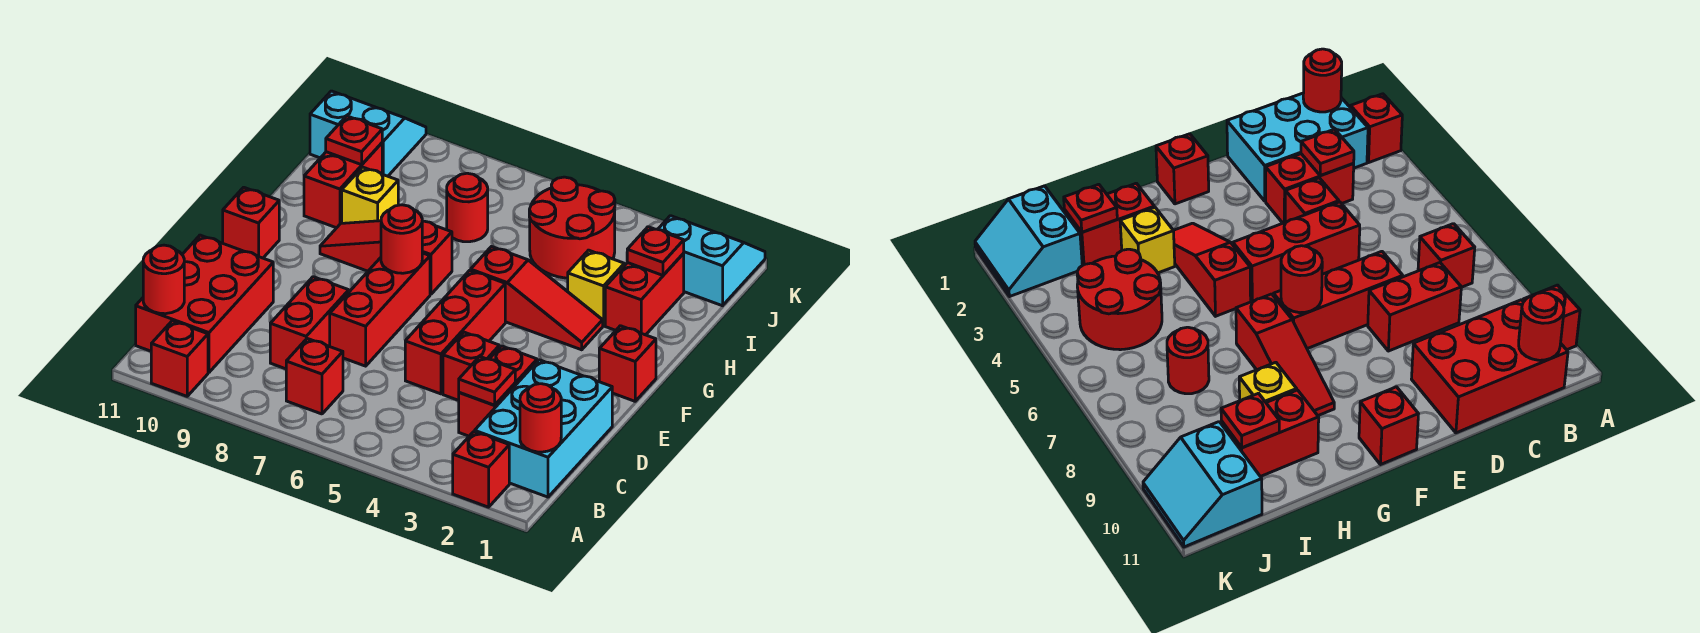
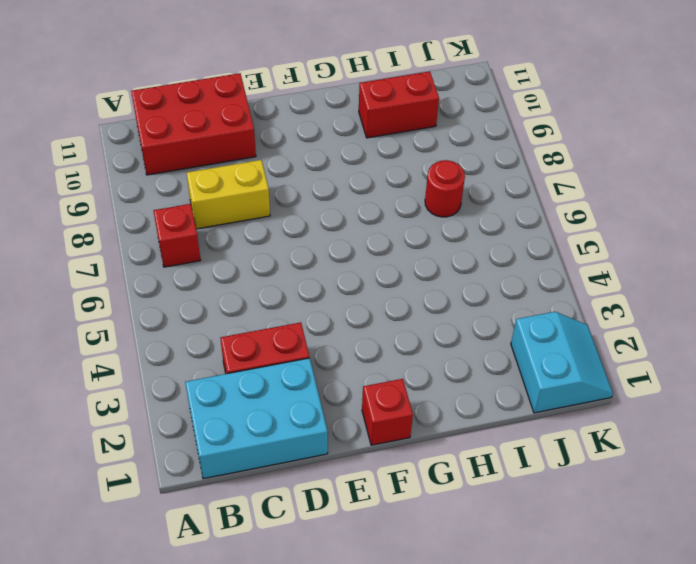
yellow 1x2 brick [187,160,270,229] -> red 1x2 brick [270,277,349,369]
none -> red 1x1 brick [453,432,509,507]
none -> red 1x1 brick [151,321,208,396]
none -> red 1x1 brick [443,332,499,400]

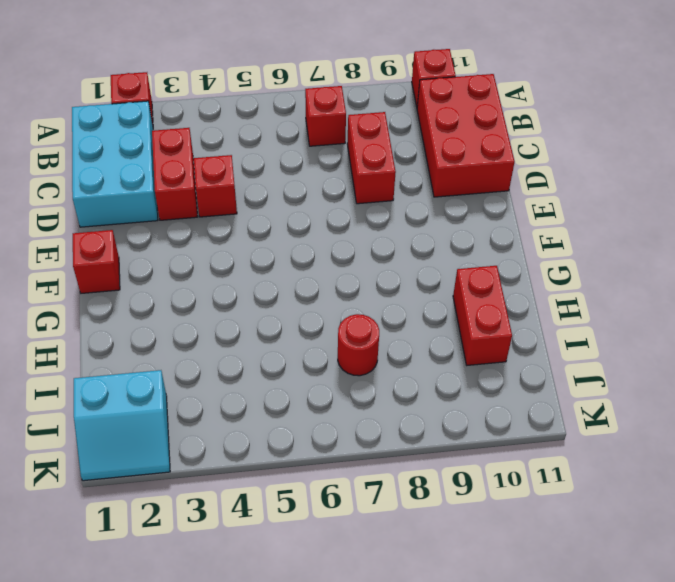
none -> red 1x3 brick [405,270,505,394]
none -> red 1x3 brick [330,253,430,366]
none -> red 1x1 brick [223,187,279,258]

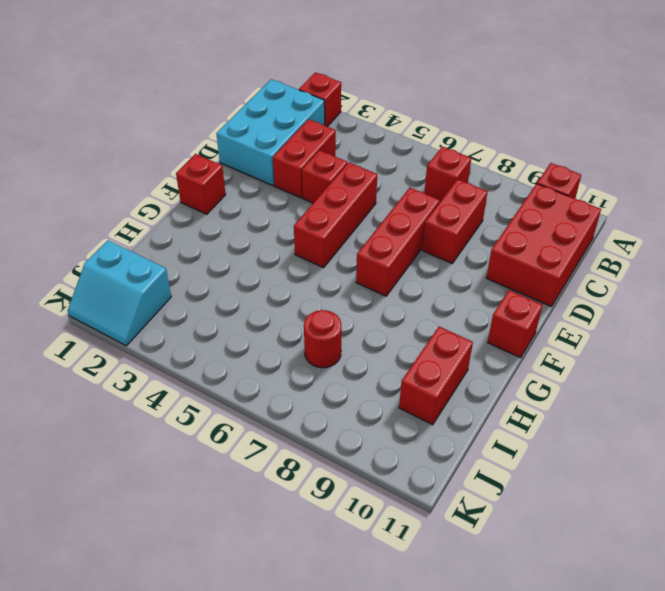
none -> red 1x3 slope [471,247,603,350]
none -> red 1x3 slope [320,221,452,294]
none -> red 1x2 brick [605,253,684,335]

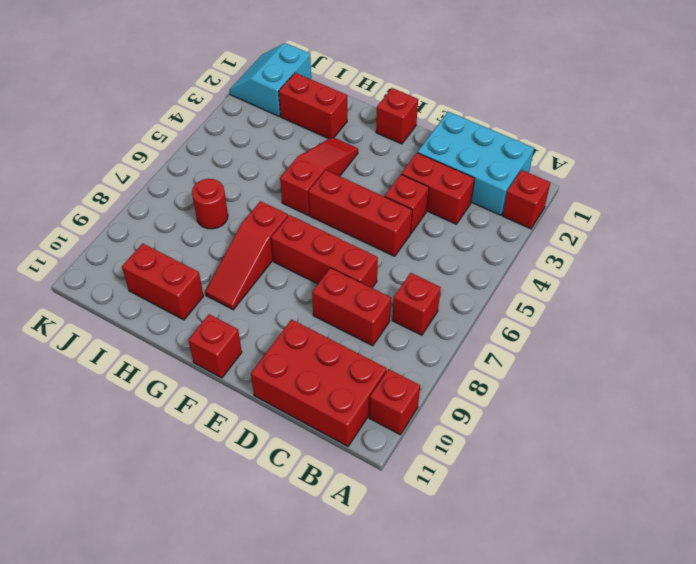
none -> yellow 1x1 brick [568,250,624,326]
none -> yellow 1x1 brick [342,167,398,223]
none -> red 2x2 round brick [529,177,615,278]

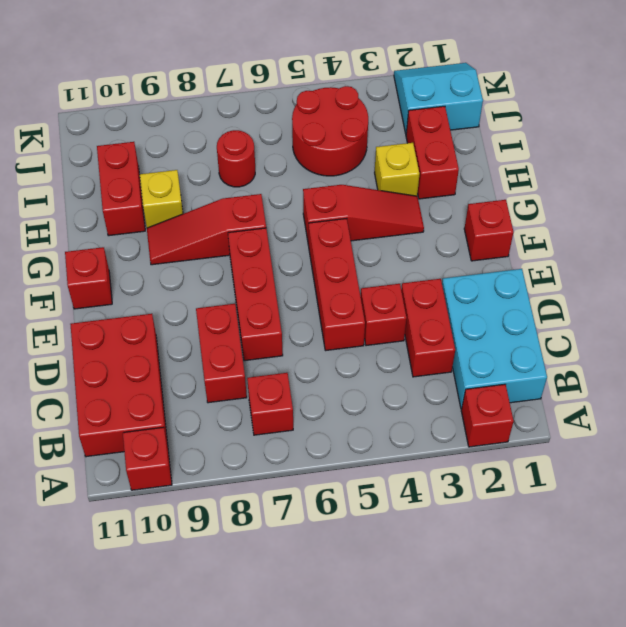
none -> cyan 2x2 slope [310,91,426,176]
none -> red 1x1 round brick [520,384,561,452]
none -> red 1x1 round brick [143,245,184,314]

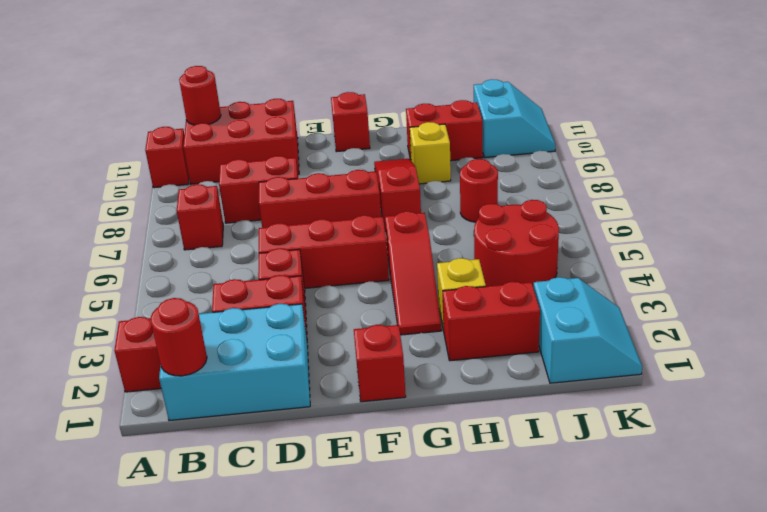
none -> red 1x1 plate [459,356,515,405]
none -> red 1x1 round brick [381,205,422,273]
none -> red 1x1 plate [627,227,684,275]

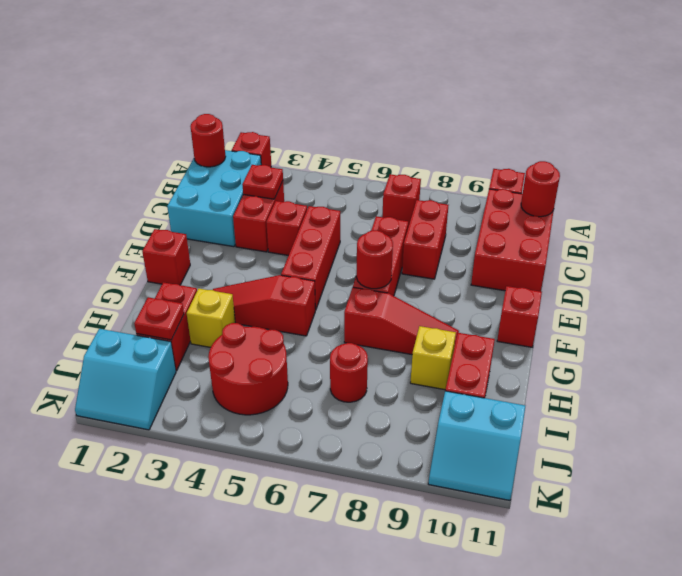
none -> red 1x1 plate [326,116,382,165]

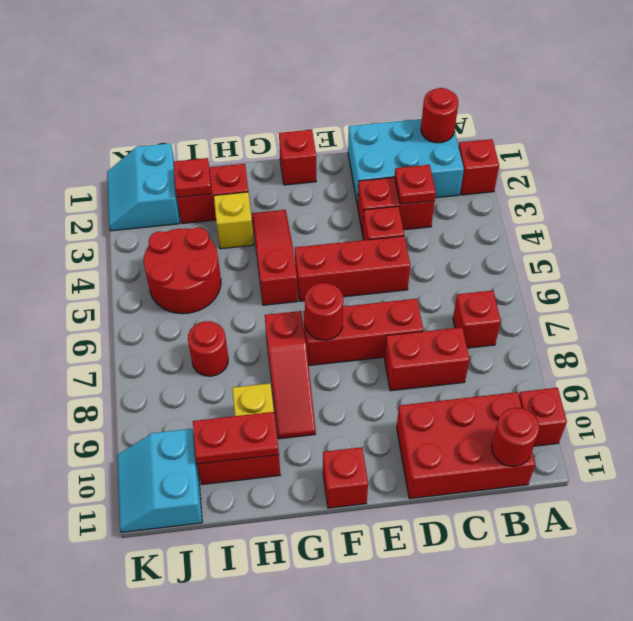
red 1x2 plate [193,412,279,464] -> red 1x1 plate [326,116,382,165]

